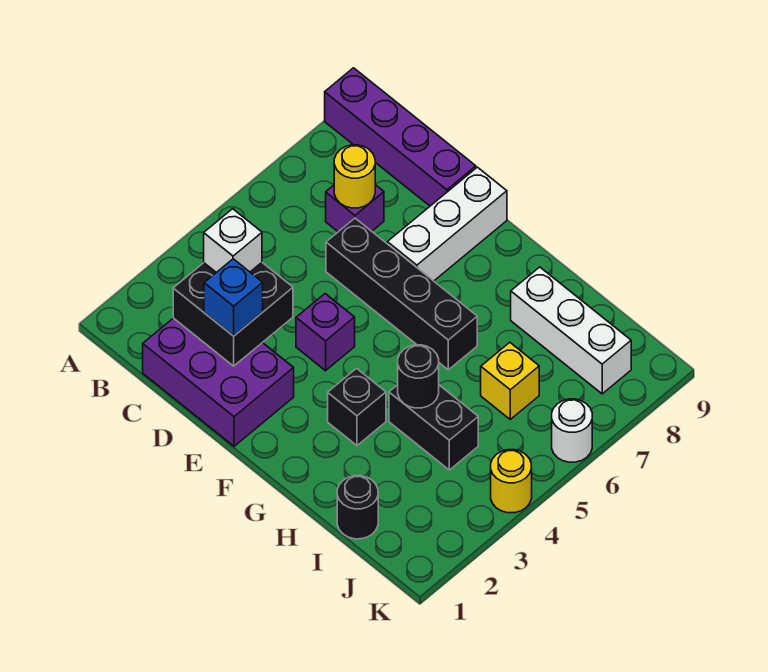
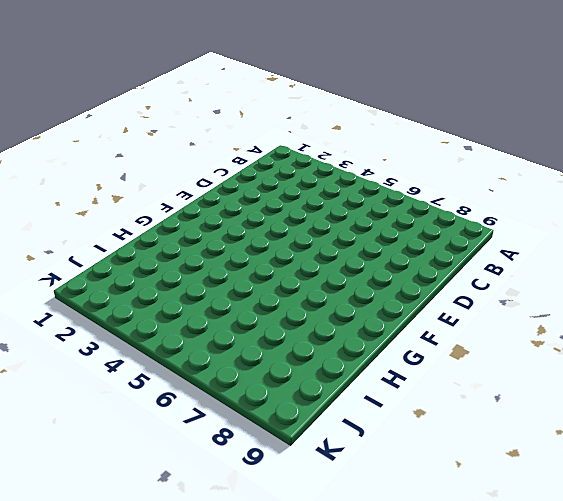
none -> purple 1x4 brick [325,68,476,206]
none -> purple 2x3 brick [143,318,294,446]
none -> purple 1x1 brick [326,185,384,232]

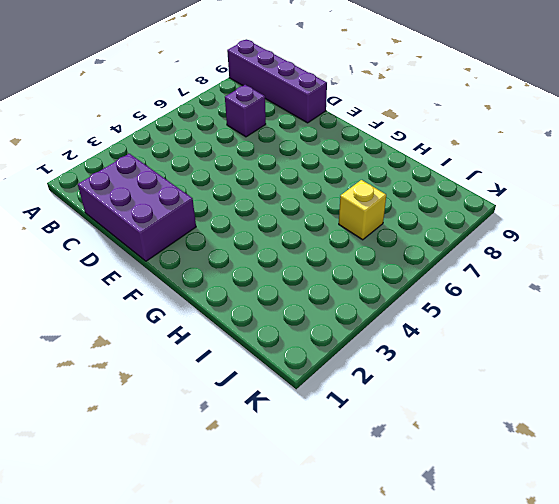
none -> black 1x4 brick [326,218,477,370]
none -> purple 1x1 brick [296,294,355,371]
none -> white 1x3 brick [387,167,507,281]

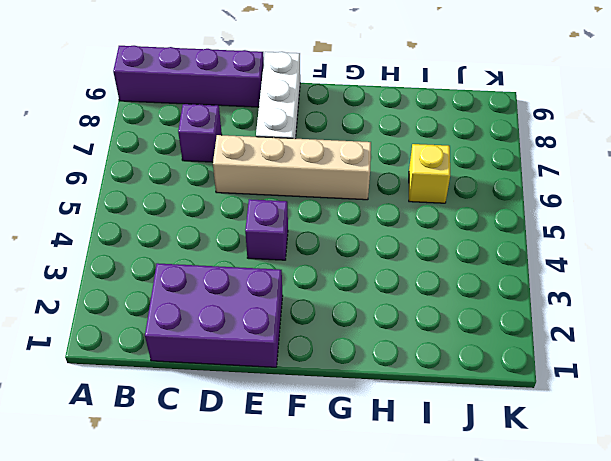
tan 1x4 brick [213,135,371,200] -> black 1x4 brick [326,218,477,370]
none -> black 1x1 brick [328,369,386,445]
none -> black 1x2 brick [389,385,478,470]
none -> white 1x3 brick [511,267,631,394]

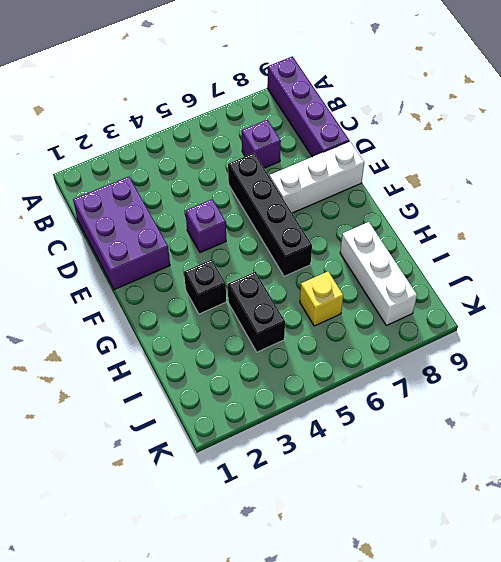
none -> black 1x1 round brick [337,476,378,539]
none -> yellow 1x1 round brick [491,450,532,513]
none -> white 1x1 round brick [552,399,592,462]

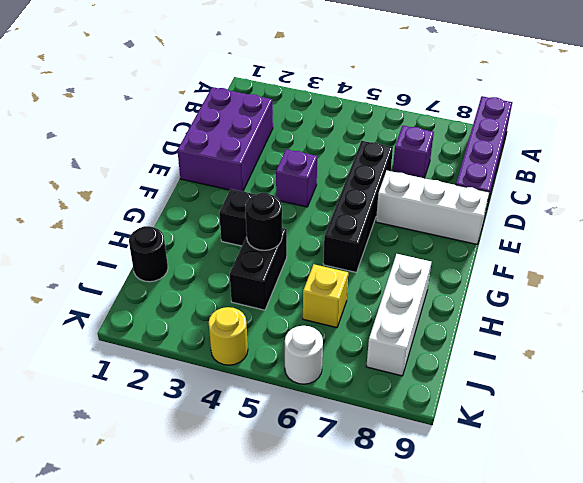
none -> black 2x2 brick [173,263,293,366]
none -> yellow 1x1 round brick [334,145,375,208]
none -> white 1x1 brick [204,209,262,272]

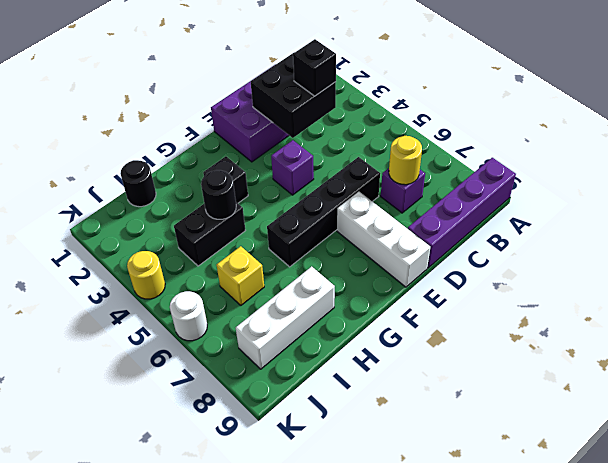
black 1x1 brick [293,39,336,96] -> white 1x1 brick [204,209,262,272]
none -> blue 1x1 brick [204,259,263,336]

